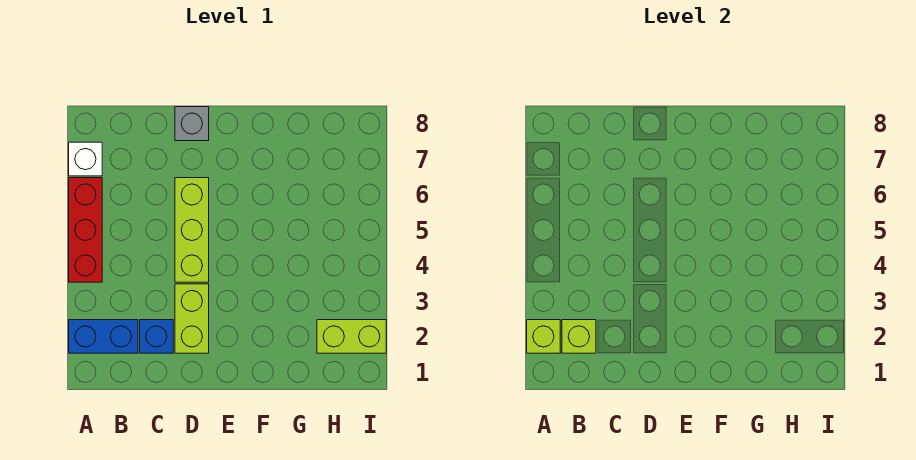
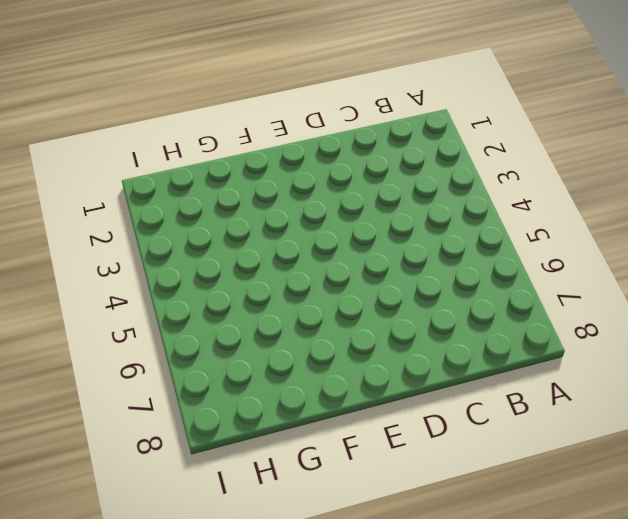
none -> blue 1x2 brick [69,320,138,353]
none -> red 1x3 brick [69,178,102,282]

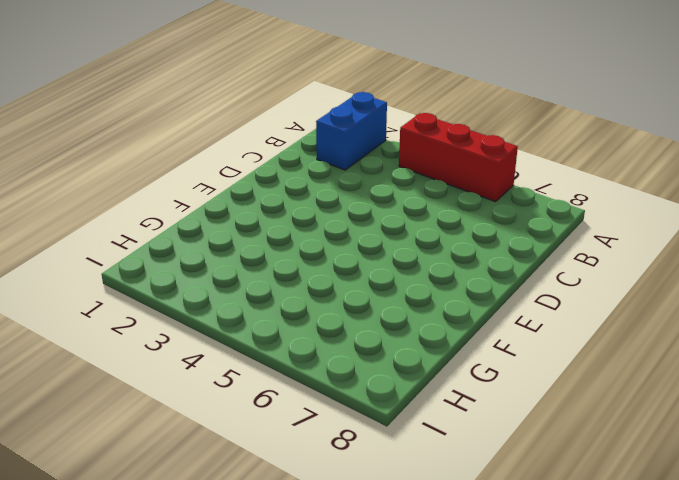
none -> white 1x1 brick [69,142,102,176]
none -> blue 1x1 brick [140,320,173,353]

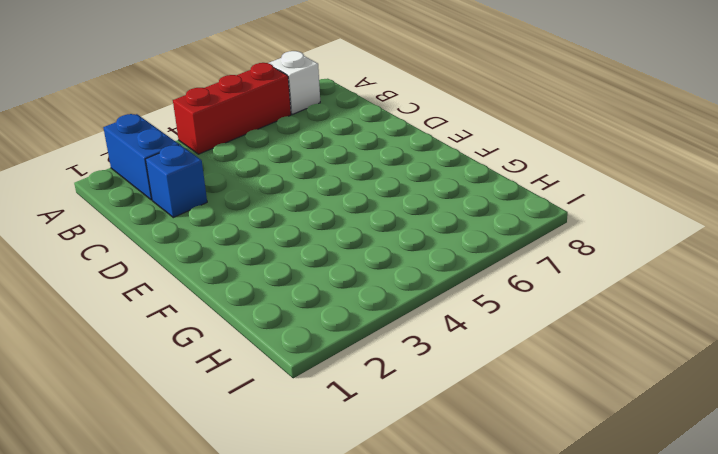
none -> lime 1x2 brick [175,284,209,353]
none -> lime 1x3 brick [175,178,209,282]

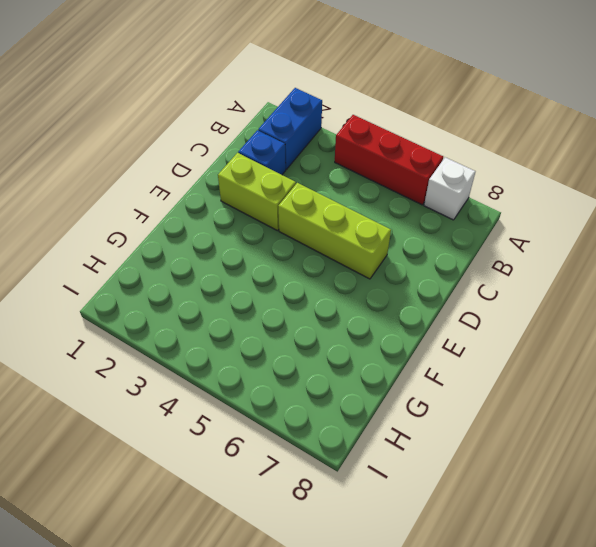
none -> grey 1x1 brick [175,107,209,141]
none -> lime 1x2 brick [317,320,386,353]

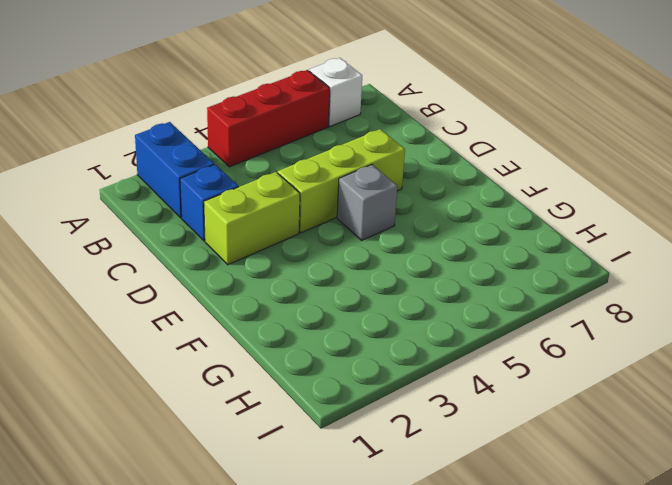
grey 1x1 brick [337,165,397,240] -> grey 1x1 brick moved to [175,107,209,141]
none -> lime 1x2 brick [317,320,386,353]
none -> lime 1x1 brick [527,320,560,353]

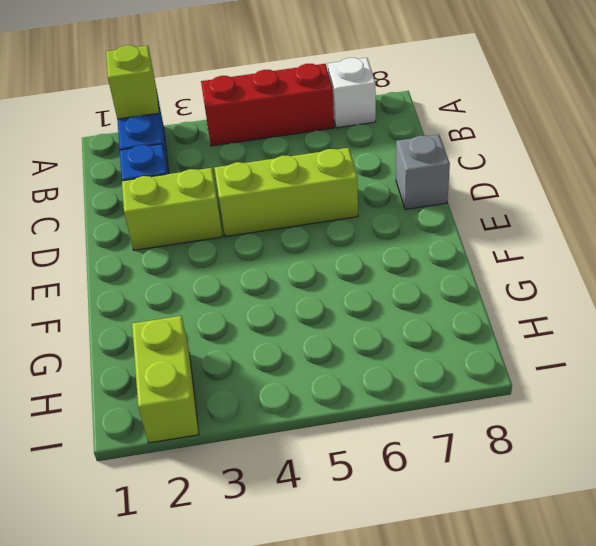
none -> lime 1x1 brick [562,320,596,353]

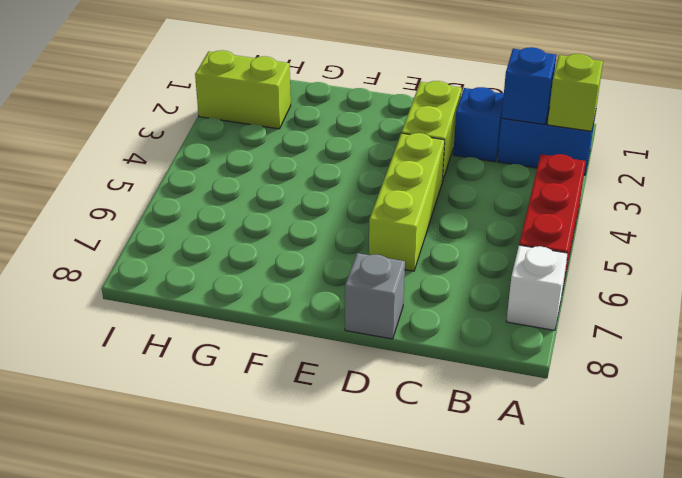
blue 1x1 brick [502,47,556,125] -> lime 1x1 brick [562,320,596,353]

